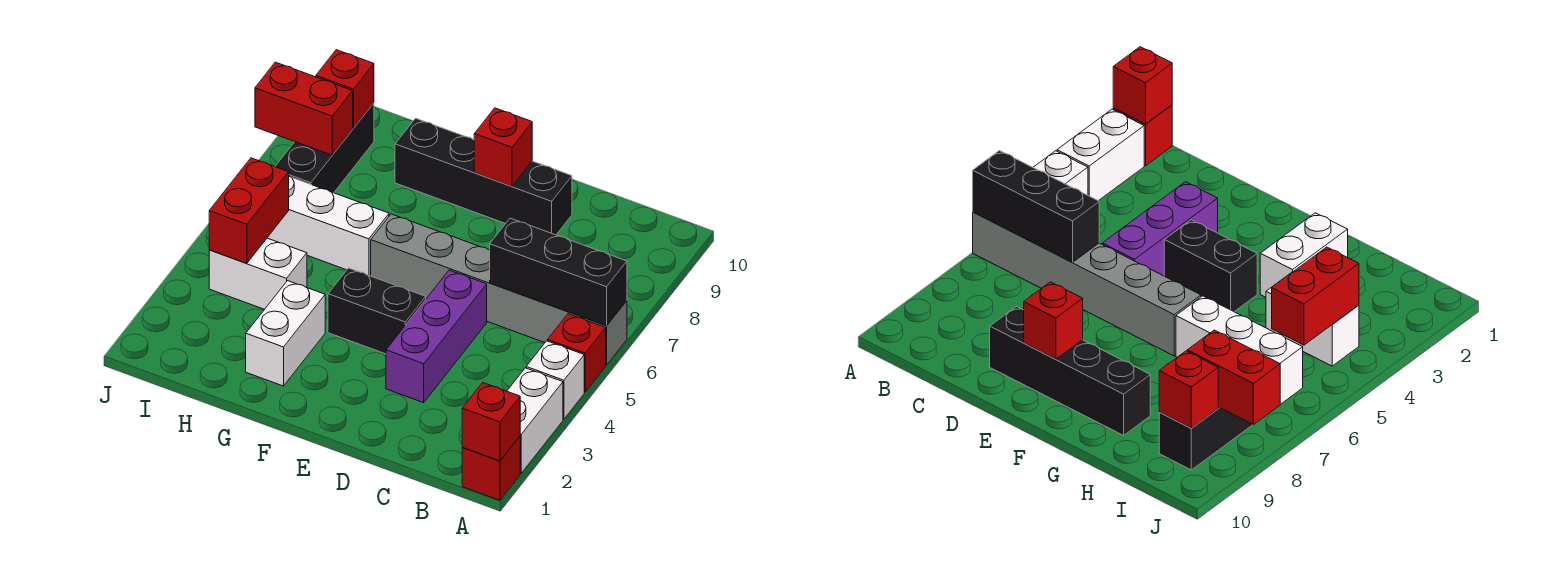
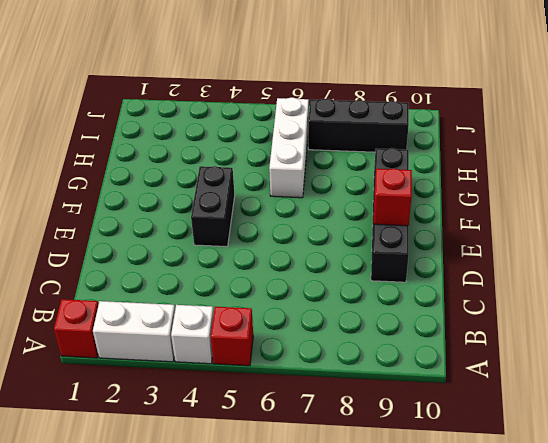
none -> grey 1x6 brick [371,214,627,365]
none -> purple 1x3 brick [386,270,487,403]
none -> white 1x2 brick [246,281,325,386]

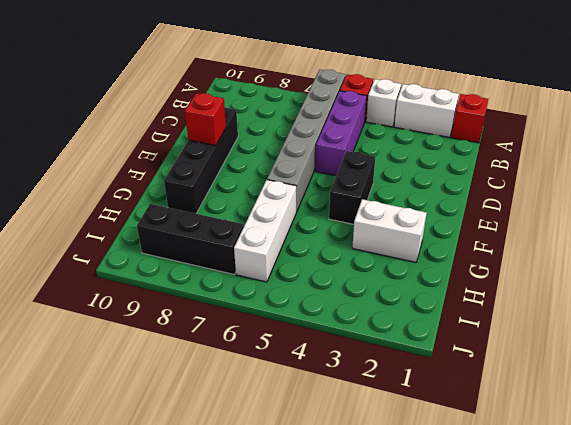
purple 1x3 brick [316,91,367,176] -> purple 1x3 brick turned to [386,270,487,403]
none -> white 1x2 brick [209,238,307,309]
none -> red 1x1 brick [462,383,520,461]
none -> black 1x3 brick [490,218,627,326]

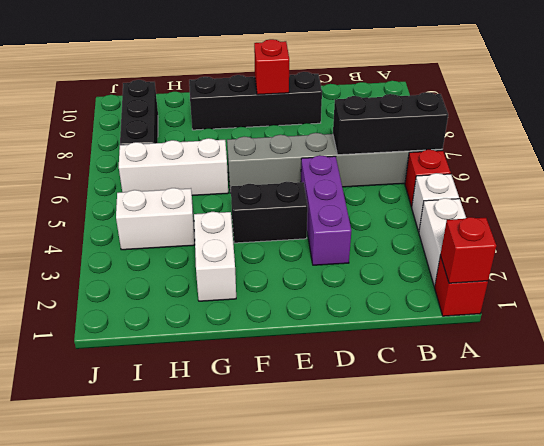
none -> red 1x2 brick [209,158,289,264]
none -> red 1x2 brick [255,62,353,155]
none -> red 1x1 brick [316,50,374,128]

